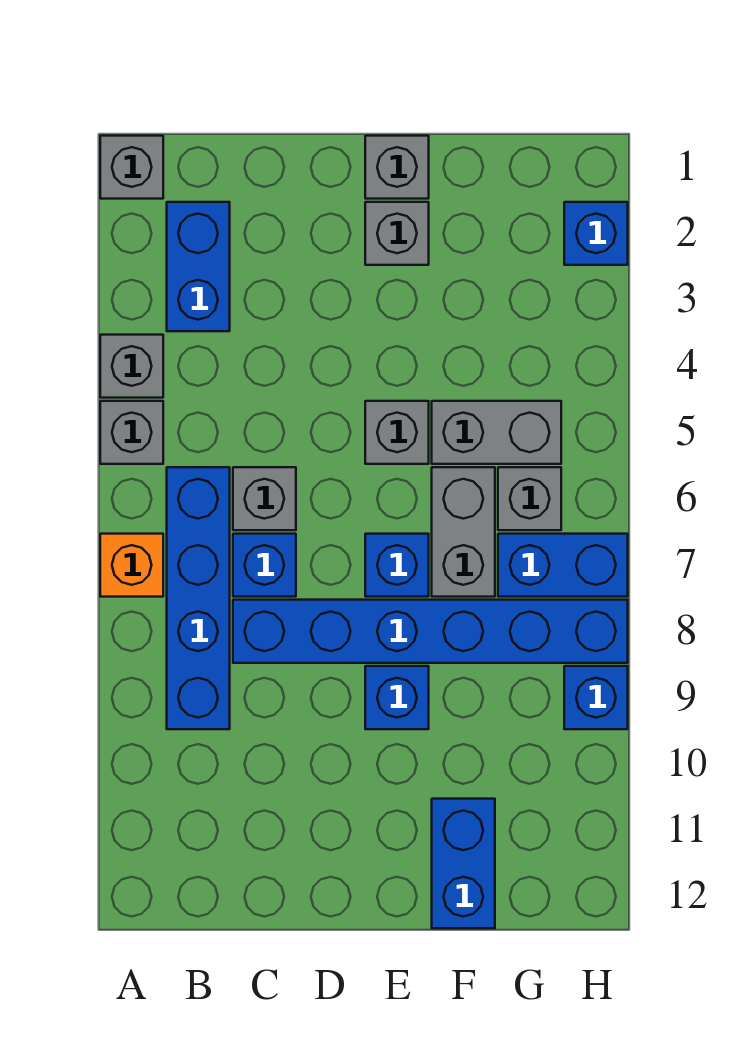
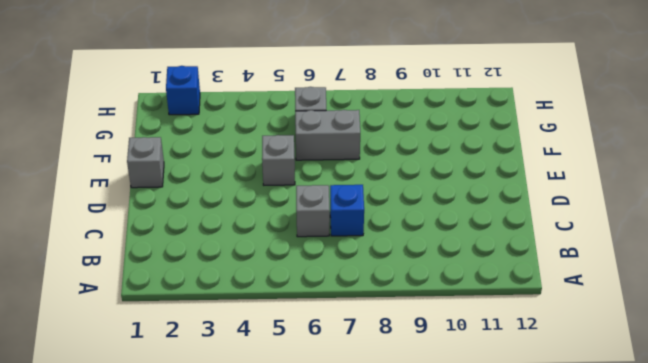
none -> grey 1x1 brick [100,136,163,199]
none -> grey 1x1 brick [100,335,163,398]
none -> grey 1x1 brick [100,401,163,464]

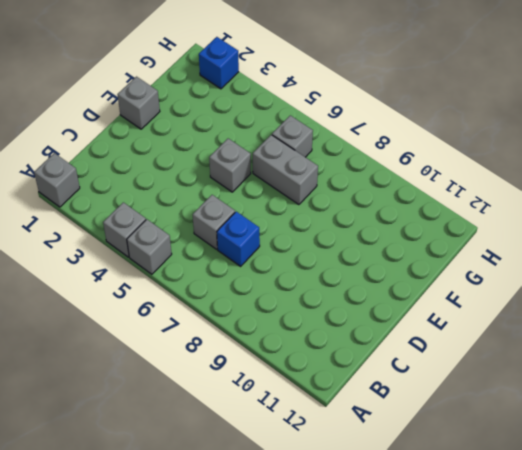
none -> orange 1x1 brick [100,534,163,597]
none -> blue 1x2 brick [167,202,230,331]
none -> blue 1x4 brick [167,467,230,729]

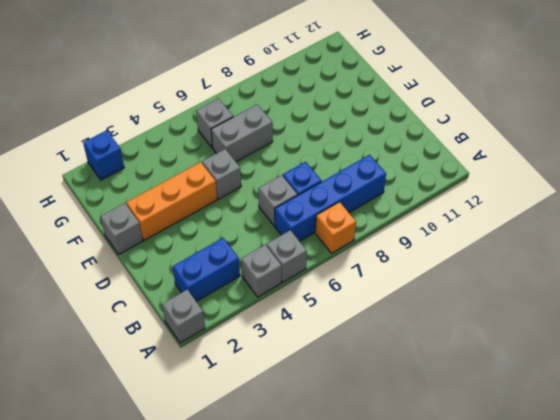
orange 1x3 brick [126,162,217,240] -> grey 1x1 brick [365,202,429,265]
none -> blue 1x6 brick [233,600,628,663]
none -> blue 1x1 brick [365,534,429,597]
none -> blue 1x1 brick [365,666,429,729]

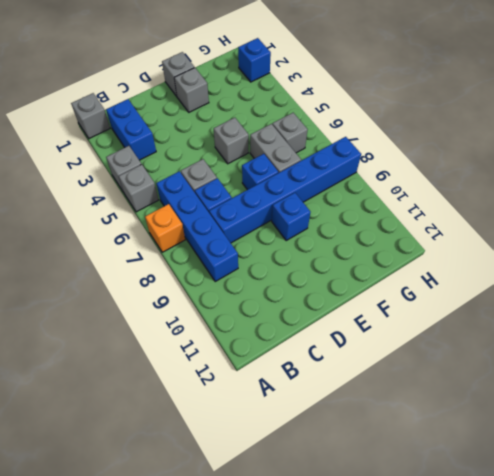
none -> grey 1x2 brick [432,401,561,464]
none -> blue 1x2 brick [432,799,495,928]
none -> blue 1x2 brick [498,534,628,597]

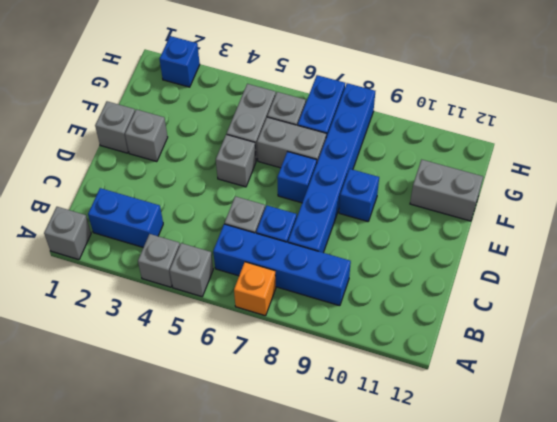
grey 1x2 brick [410,160,483,221] -> blue 1x2 brick [432,799,495,928]
none -> blue 1x1 brick [564,666,628,729]

